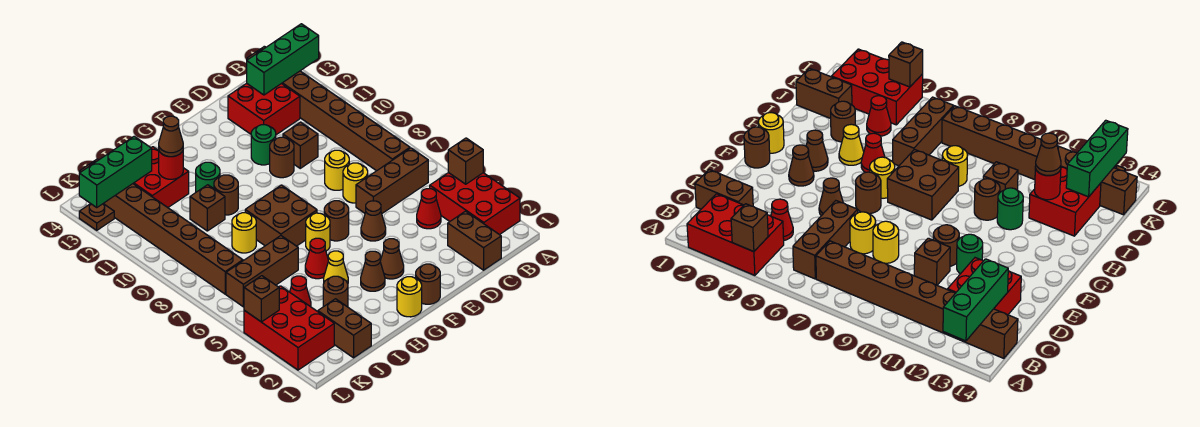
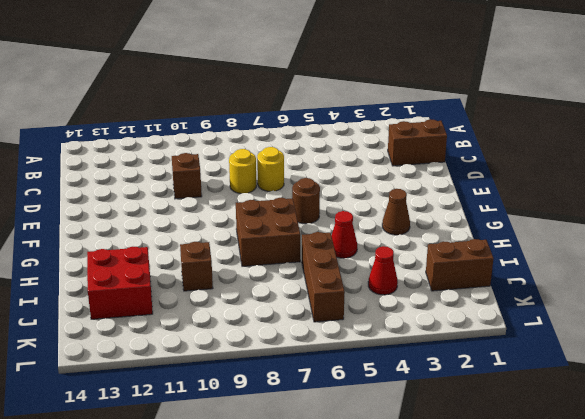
none -> red 2x3 brick [430,173,520,235]
none -> brown 1x3 brick [356,148,428,213]
none -> brown 1x8 brick [247,46,410,171]
none -> red 1x1 cone [417,189,441,229]

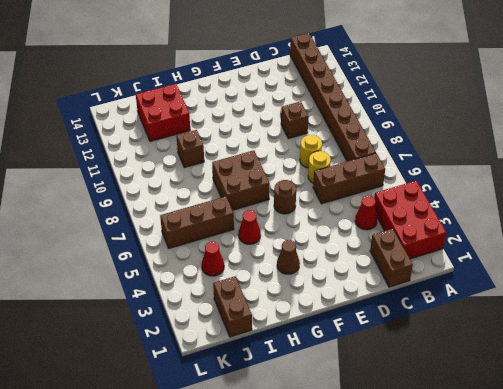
none -> red 2x2 brick [228,83,300,135]
none -> brown 1x1 cone [361,201,386,241]
none -> brown 1x1 round brick [270,137,294,178]
none -> green 1x1 round brick [251,125,276,165]

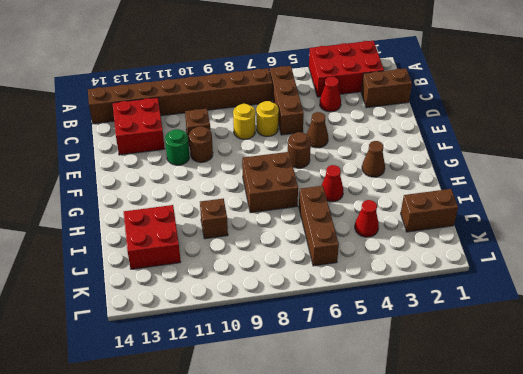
none -> brown 1x1 round brick [416,264,440,304]
none -> brown 1x1 cone [380,239,404,279]
none -> yellow 1x1 round brick [397,277,422,317]
none -> yellow 1x1 round brick [306,213,330,251]

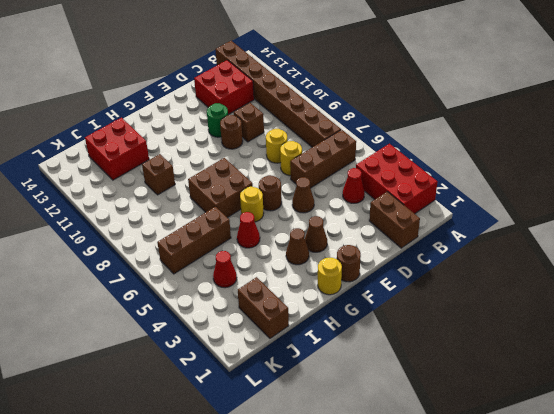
none -> yellow 1x1 cone [324,251,348,283]
none -> brown 1x1 round brick [214,175,238,215]
none -> green 1x1 round brick [196,162,220,192]
none -> brown 1x1 round brick [323,276,348,307]

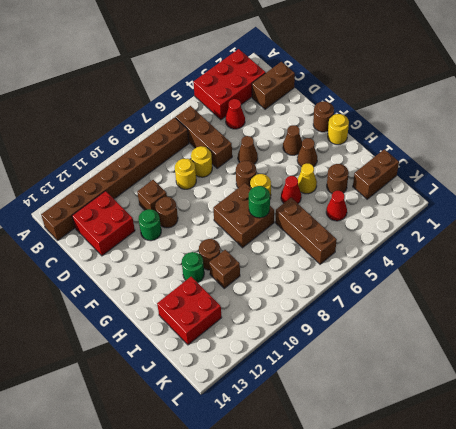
green 1x1 round brick [249,186,270,218] -> none
none -> yellow 1x1 round brick [232,213,256,253]
none -> red 2x3 brick [244,286,334,370]
none -> brown 1x8 brick [80,159,243,294]
none -> brown 1x1 plate [79,204,114,230]

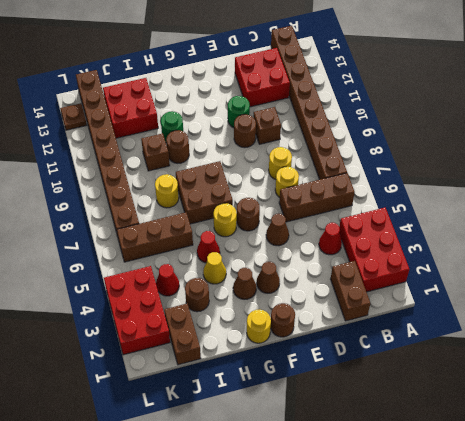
none -> brown 1x1 brick [448,138,483,184]
none -> green 1x3 brick [247,24,319,95]
none -> red 1x1 round brick [159,151,183,179]
none -> green 1x3 brick [79,136,152,207]

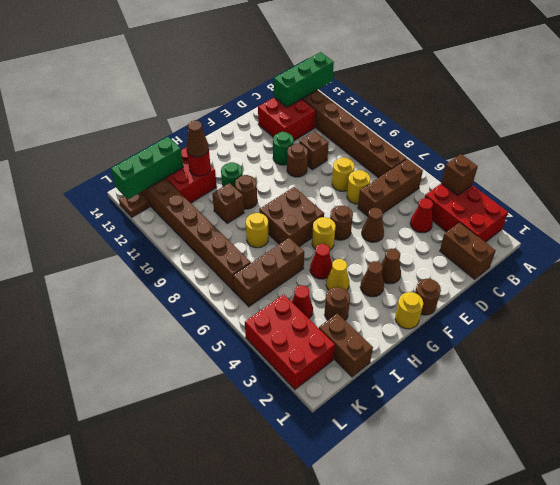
none -> brown 1x1 brick [244,276,279,322]

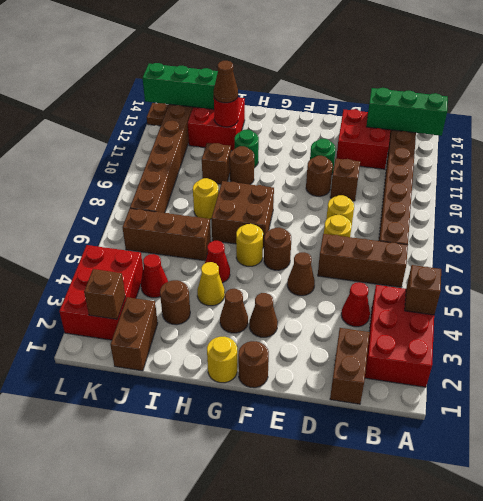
brown 1x1 brick [84,269,125,319] -> brown 1x1 brick moved to [244,276,279,322]

